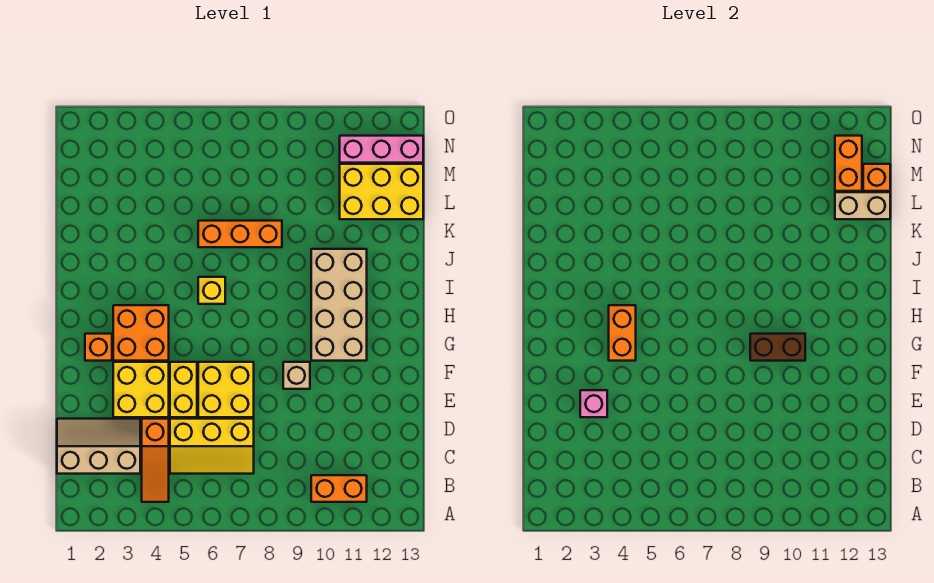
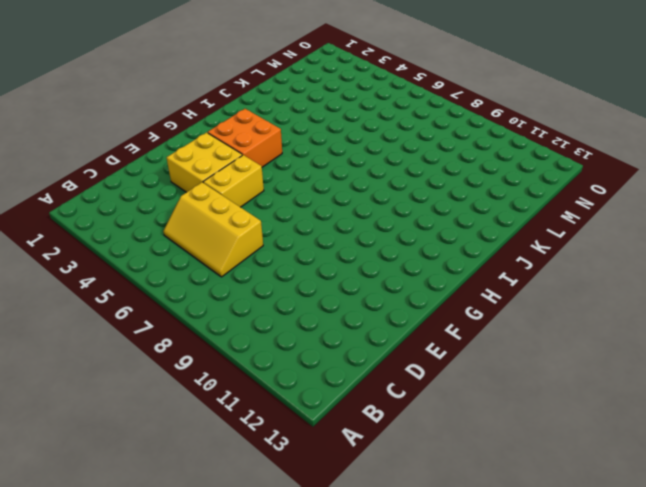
none -> orange 1x3 slope [142,419,169,502]
none -> orange 1x2 brick [311,475,367,502]
none -> tan 2x3 slope [57,419,140,474]

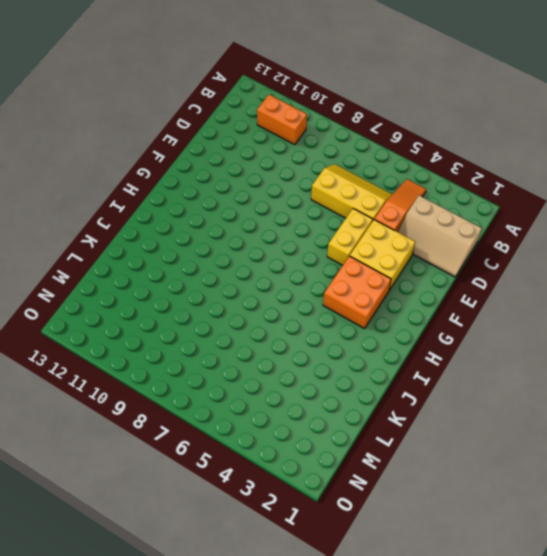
none -> yellow 2x2 brick [198,362,254,417]
none -> tan 1x1 brick [283,362,310,389]
none -> orange 1x1 brick [85,334,112,361]

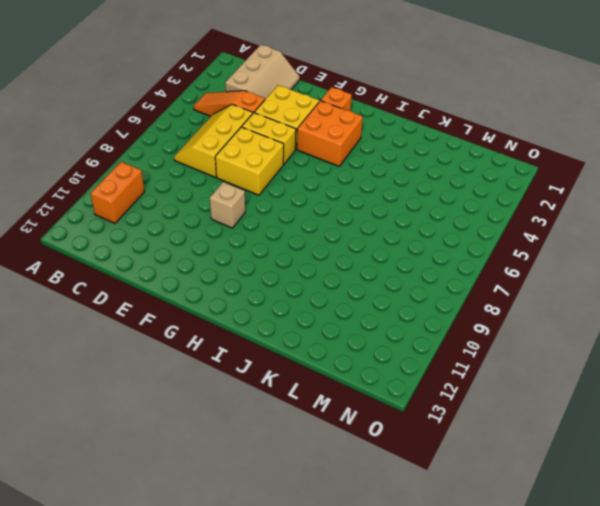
none -> tan 2x4 brick [311,249,367,361]
none -> yellow 1x1 brick [198,277,225,304]
none -> orange 1x3 brick [198,221,282,247]

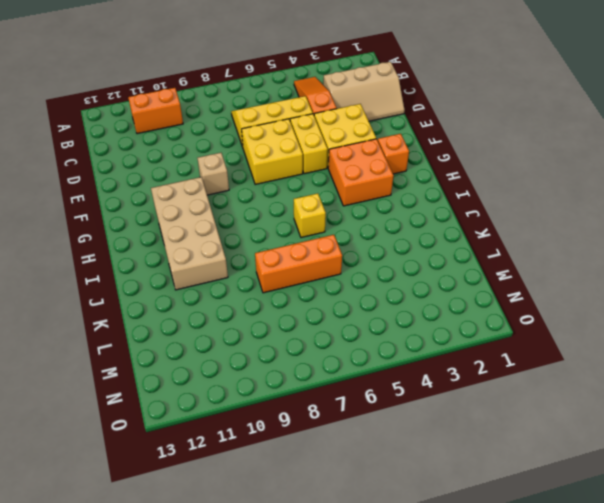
none -> yellow 2x3 brick [340,164,423,219]
none -> pink 1x3 brick [340,136,423,163]
none -> pink 1x1 brick [580,390,607,417]

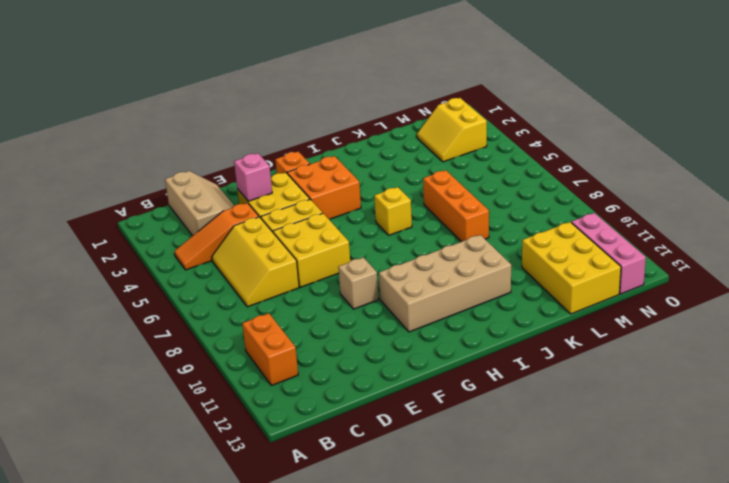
yellow 2x2 slope [417,98,487,162] -> none
none -> orange 1x2 brick [609,305,636,361]
none -> brown 1x2 brick [750,334,805,361]
none -> tan 1x2 brick [835,192,890,219]

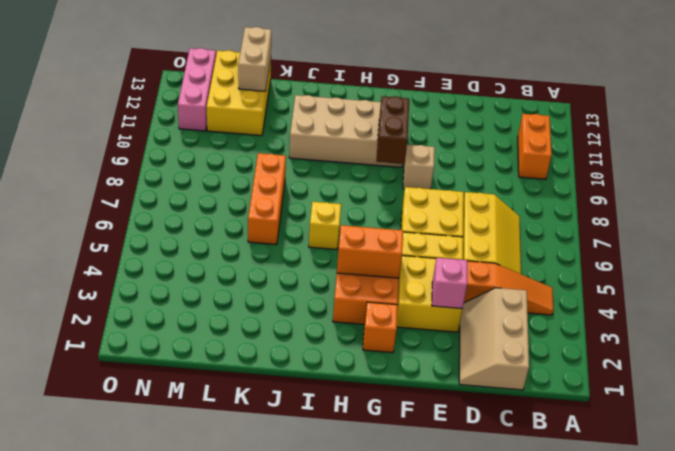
none -> orange 1x2 brick [835,136,862,191]
none -> orange 1x1 brick [863,164,890,191]

